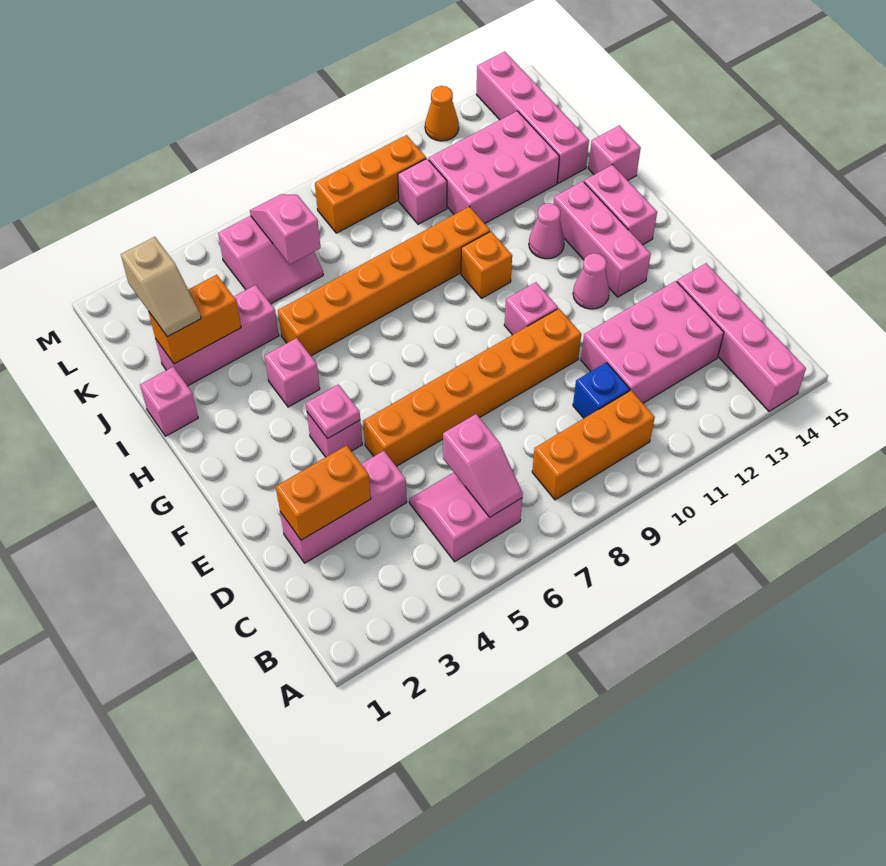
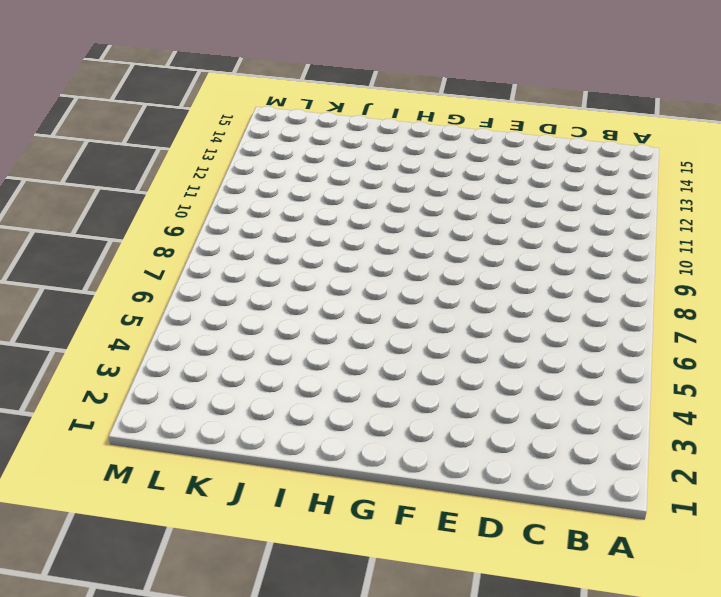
none -> pink 1x4 brick [677,263,806,411]
none -> pink 2x2 slope [409,472,522,562]
none -> orange 1x3 brick [532,390,655,500]
none -> blue 1x1 brick [573,363,630,418]

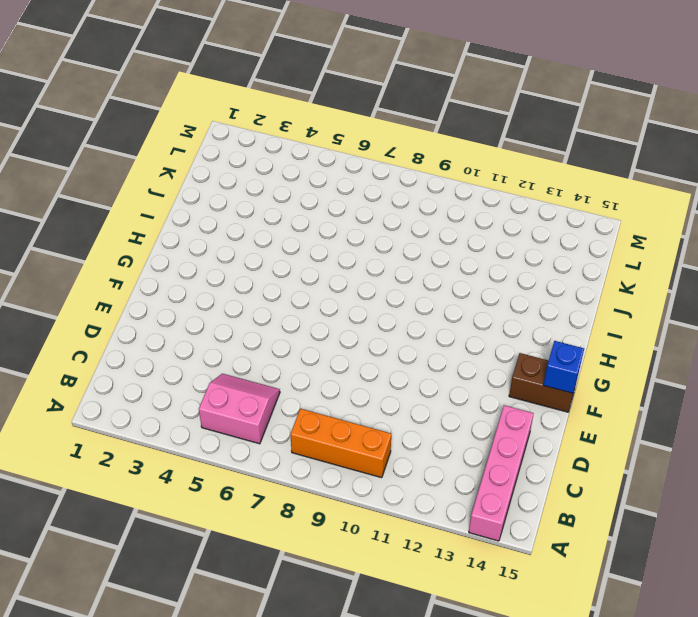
brown 1x2 brick [509,353,578,412] -> none
blue 1x1 brick [543,341,584,393] -> blue 1x1 brick moved to [573,363,630,418]
none -> pink 2x3 brick [581,281,724,403]
none -> pink 1x3 brick [280,451,407,563]
none -> orange 1x6 brick [363,309,581,466]
none -> pink 1x1 brick [307,412,362,457]

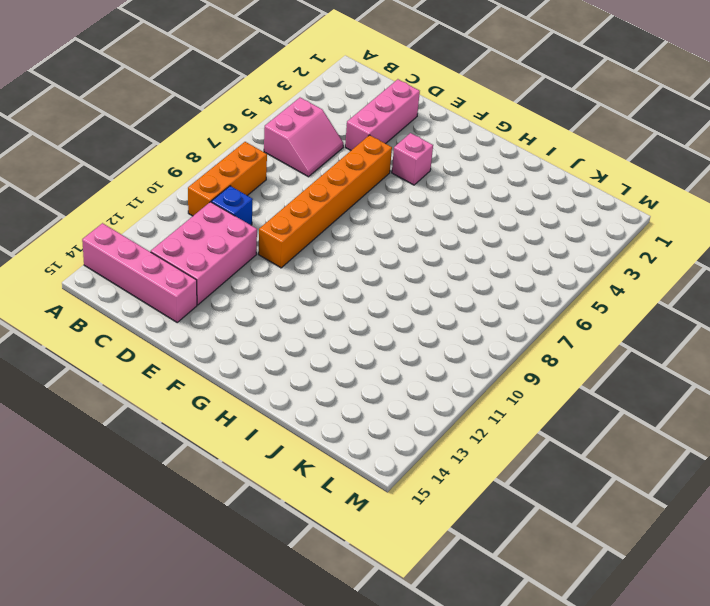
none -> pink 1x1 brick [504,282,558,335]
none -> pink 1x1 cone [573,253,610,309]
none -> pink 1x3 brick [553,181,651,297]
none -> pink 1x2 brick [584,165,657,245]

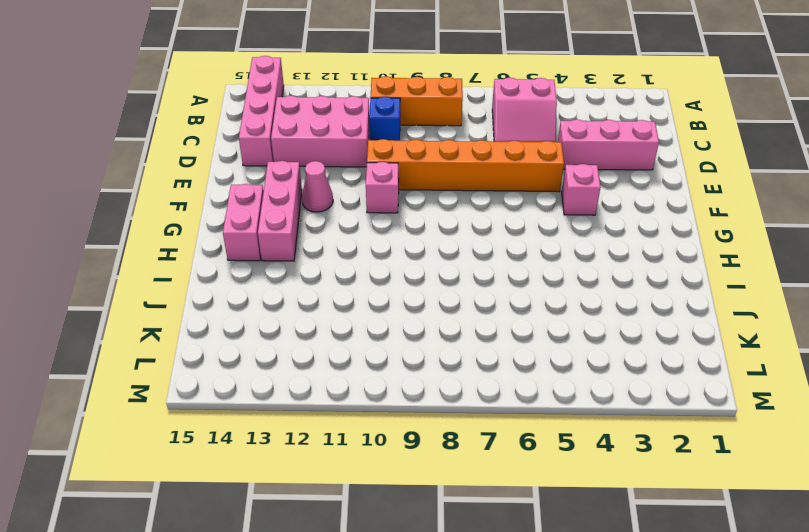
none -> pink 1x1 brick [265,338,320,407]
none -> orange 1x1 brick [461,231,512,298]
none -> pink 1x1 cone [529,203,564,259]
none -> pink 1x1 brick [140,367,198,436]

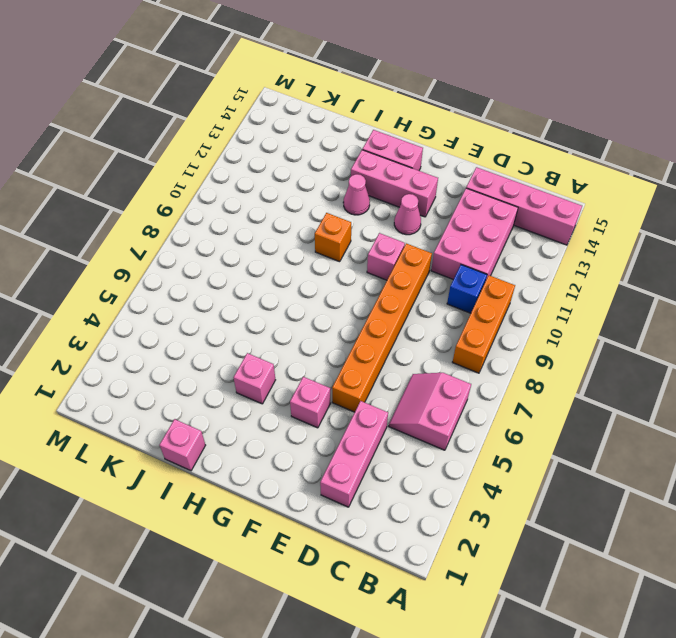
none -> orange 1x6 brick [278,207,490,356]
none -> pink 1x1 brick [588,125,641,180]
none -> pink 1x3 brick [156,285,279,386]
none -> pink 2x3 brick [429,111,559,224]

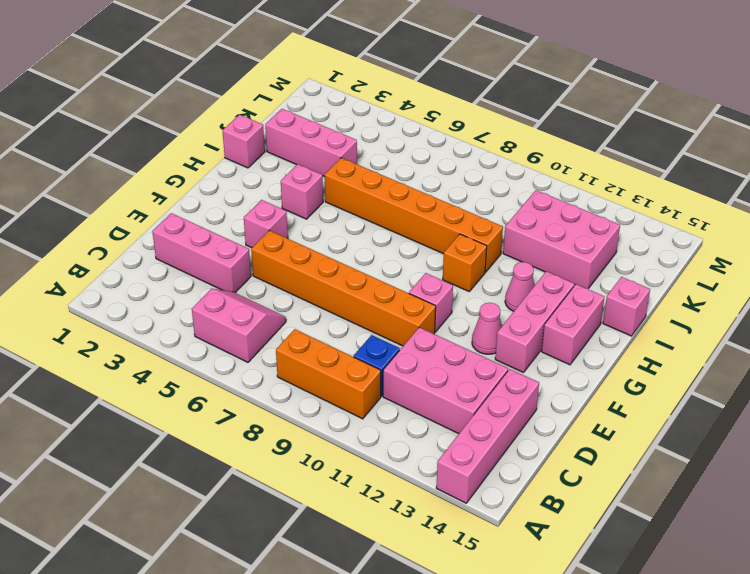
none -> pink 1x4 brick [476,52,589,183]
none -> pink 2x2 slope [218,216,323,304]
none -> pink 1x1 brick [398,159,447,224]
none -> orange 1x3 brick [315,135,426,233]

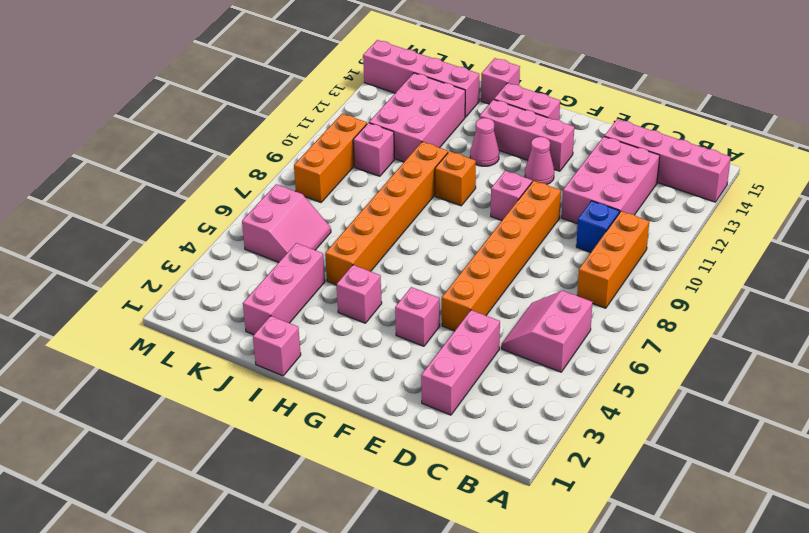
none -> orange 1x1 cone [425,86,459,141]
none -> pink 1x2 slope [443,414,523,517]
none -> orange 1x2 brick [276,445,371,540]
none -> pink 1x1 plate [306,384,360,439]

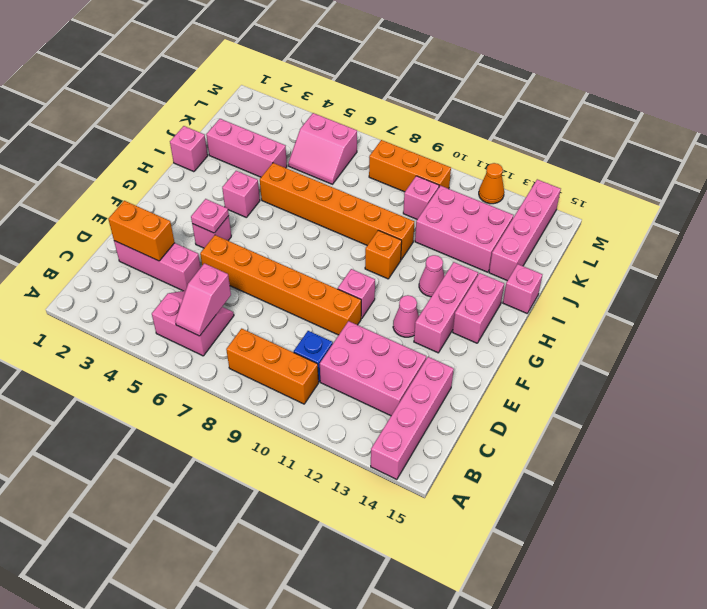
none -> orange 1x2 brick [148,275,241,364]
none -> pink 1x2 slope [250,194,320,264]
none -> tan 1x2 slope [121,237,201,337]

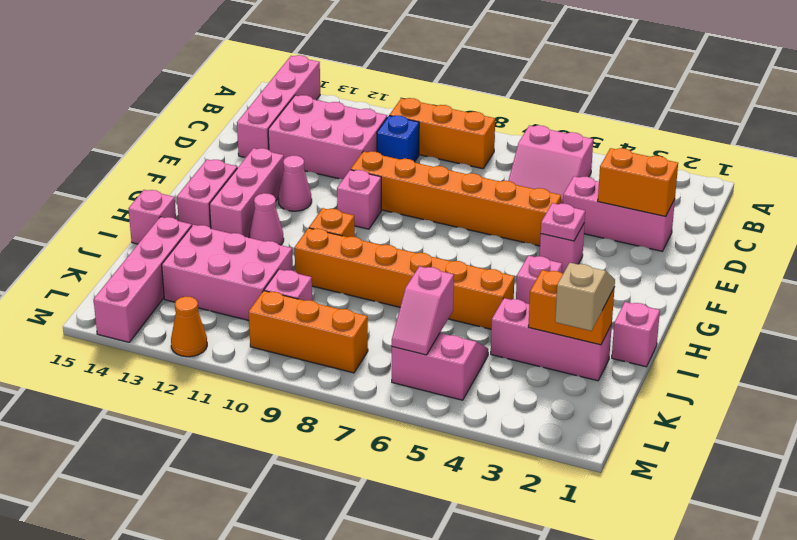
none -> pink 1x2 slope [443,414,523,517]

